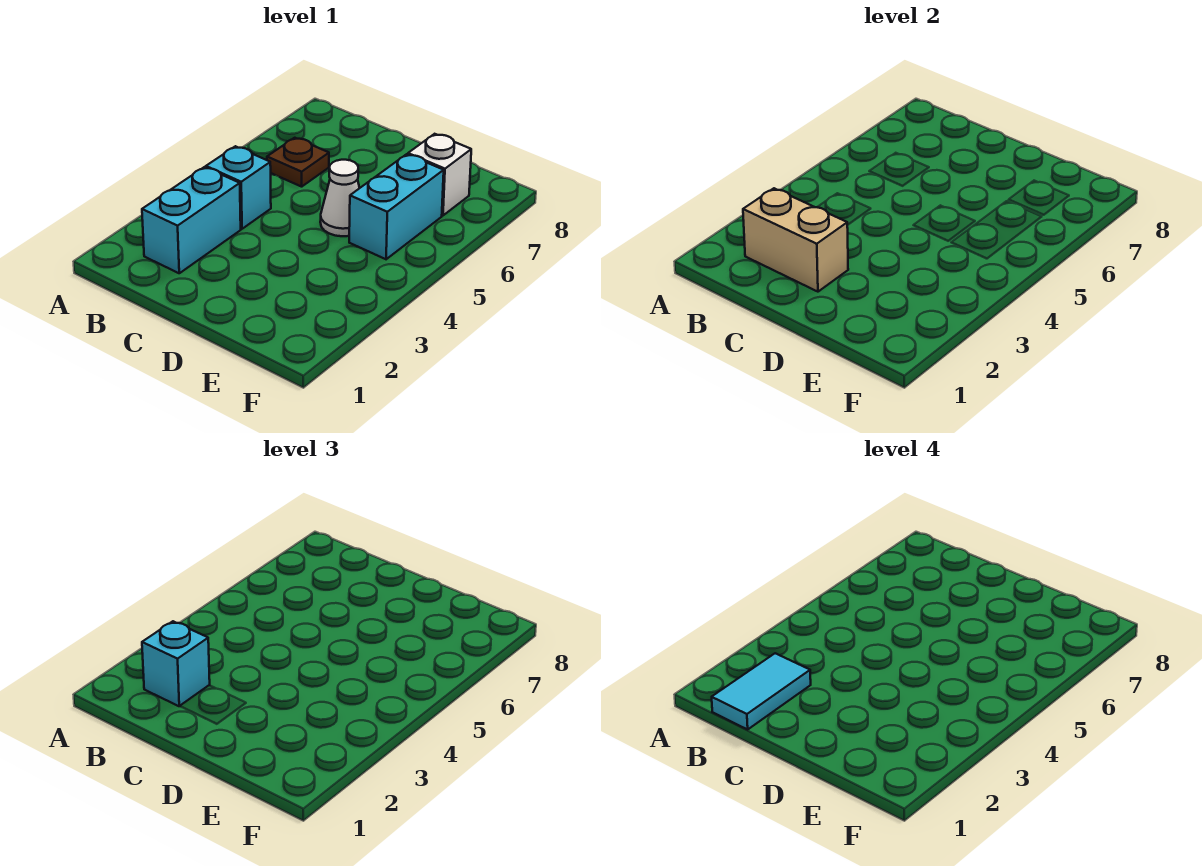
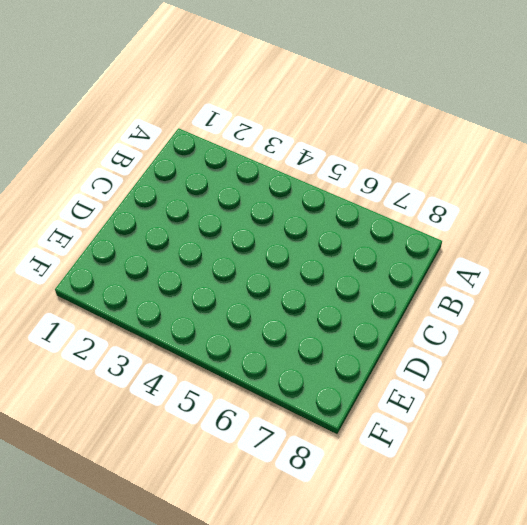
none -> cyan 1x2 brick [142,167,241,273]
none -> cyan 1x1 brick [206,146,271,229]

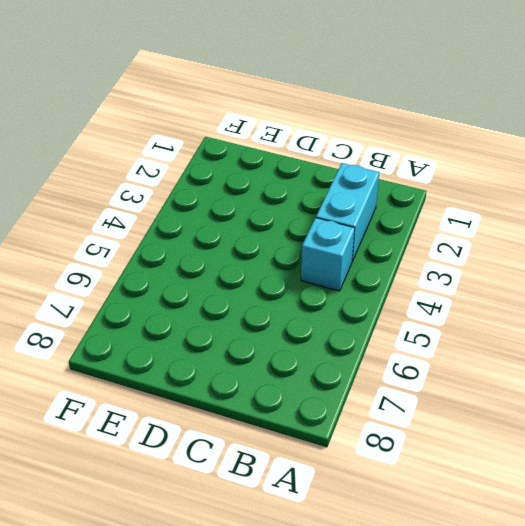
none -> brown 1x1 plate [267,138,329,187]
none -> white 1x1 cone [320,160,359,236]

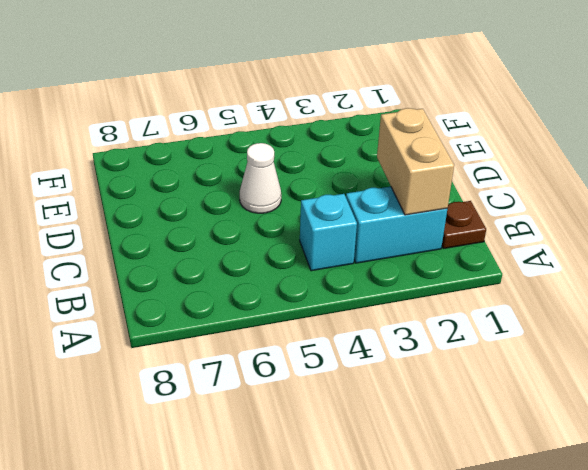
brown 1x1 plate [442,201,486,249] -> brown 1x1 plate moved to [267,138,329,187]
none -> cyan 1x2 brick [349,154,444,259]
none -> white 1x1 brick [408,134,471,216]

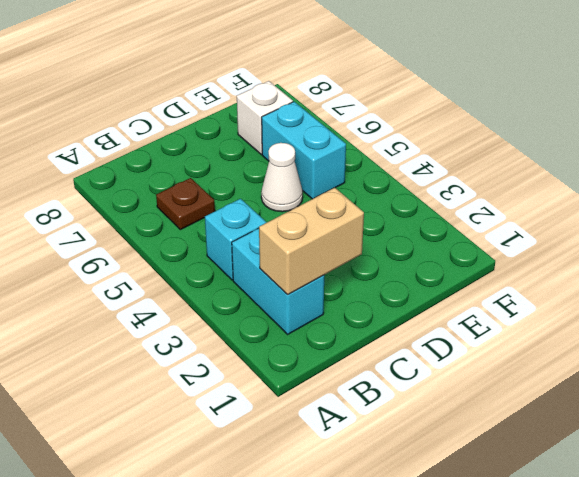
none -> cyan 1x1 brick [142,621,210,706]
none -> cyan 1x2 tile [712,653,811,729]

